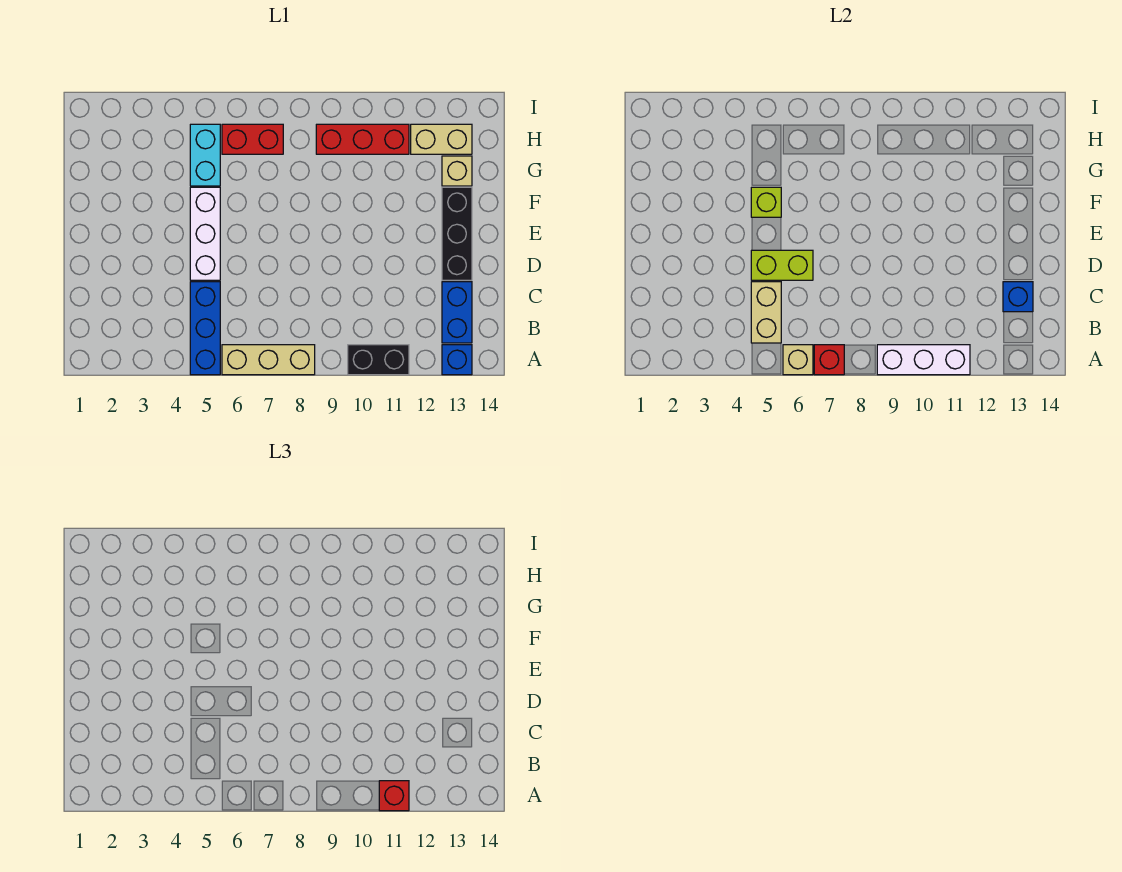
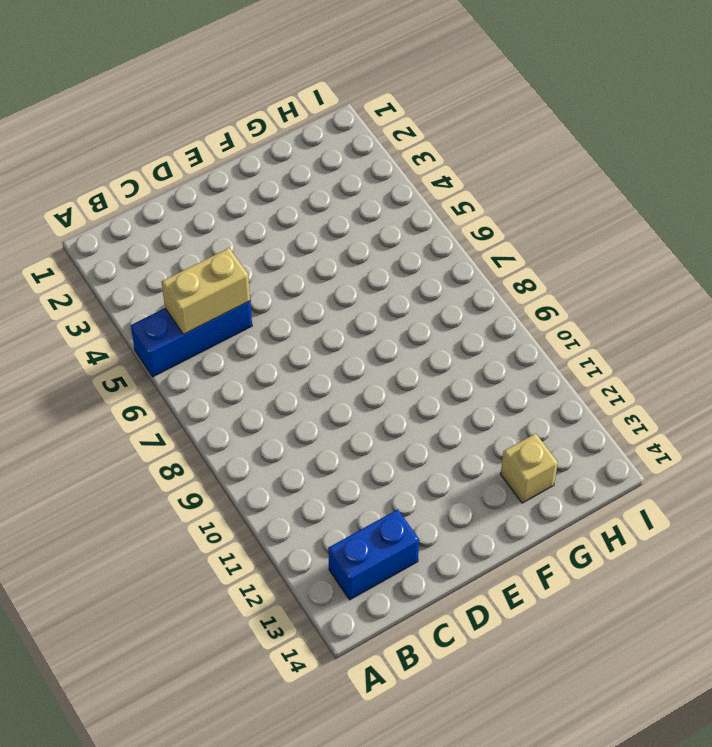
none -> tan 1x3 brick [222,345,315,375]
none -> black 1x2 brick [348,345,409,375]
none -> blue 1x1 brick [442,345,472,375]

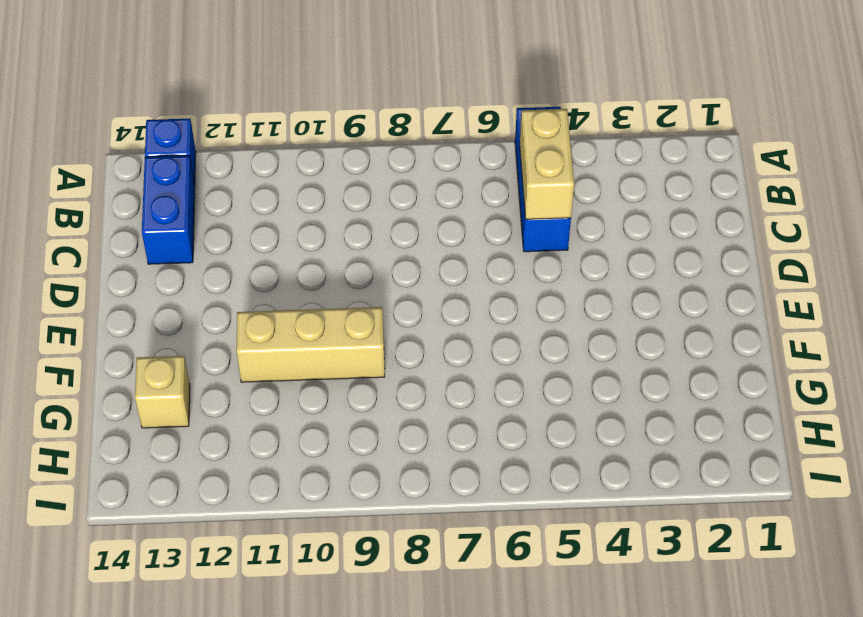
tan 1x3 brick [237,307,385,382] -> tan 1x3 brick moved to [222,345,315,375]
none -> black 1x2 brick [348,345,409,375]
none -> white 1x3 brick [190,187,220,280]
none -> black 1x3 brick [442,187,472,280]

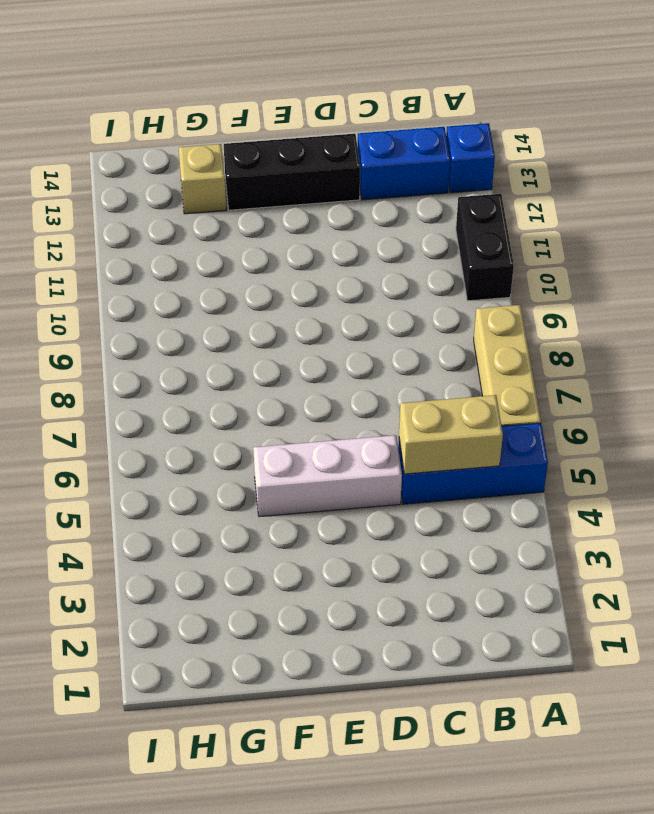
none -> cyan 1x2 brick [190,124,220,186]
none -> red 1x2 brick [222,124,283,154]
none -> red 1x3 brick [316,124,409,154]

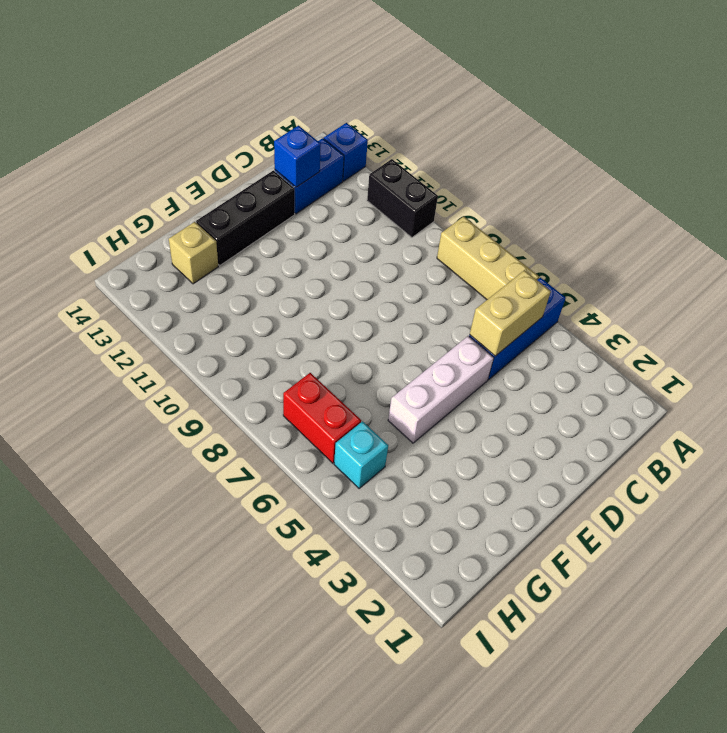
cyan 1x1 brick [334,421,388,489] -> cyan 1x2 brick [190,124,220,186]
none -> red 1x3 brick [316,124,409,154]
none -> tan 1x2 brick [411,124,472,154]
none -> tan 1x1 brick [783,345,813,375]

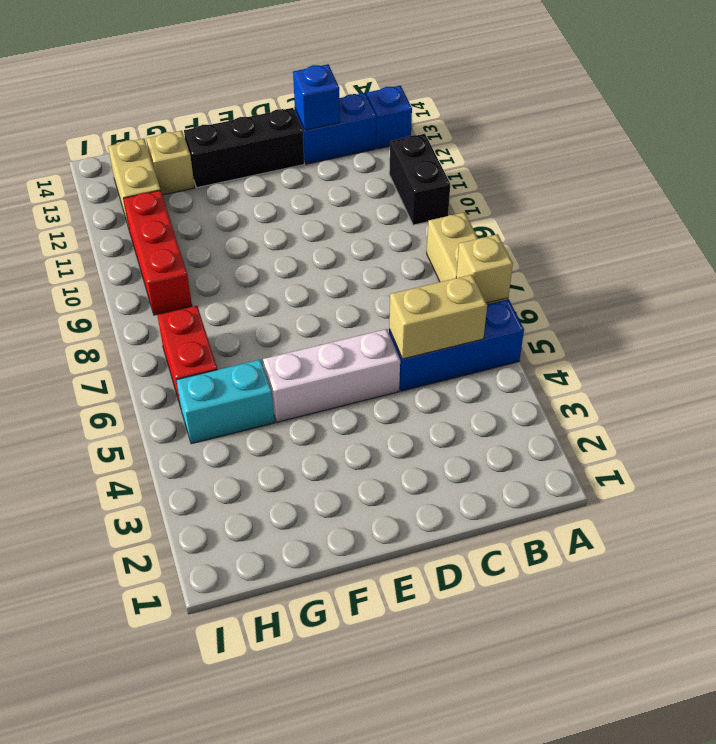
none -> red 1x1 brick [814,345,844,375]
none -> white 1x3 brick [877,345,970,375]
none -> lime 1x2 brick [751,250,813,280]

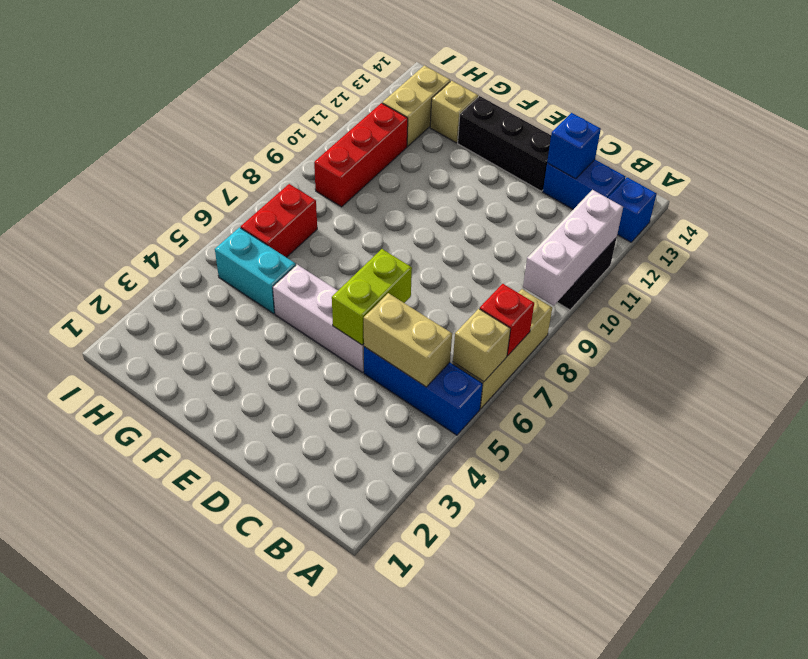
none -> lime 1x1 brick [751,187,781,217]
none -> red 1x1 brick [379,781,409,811]

